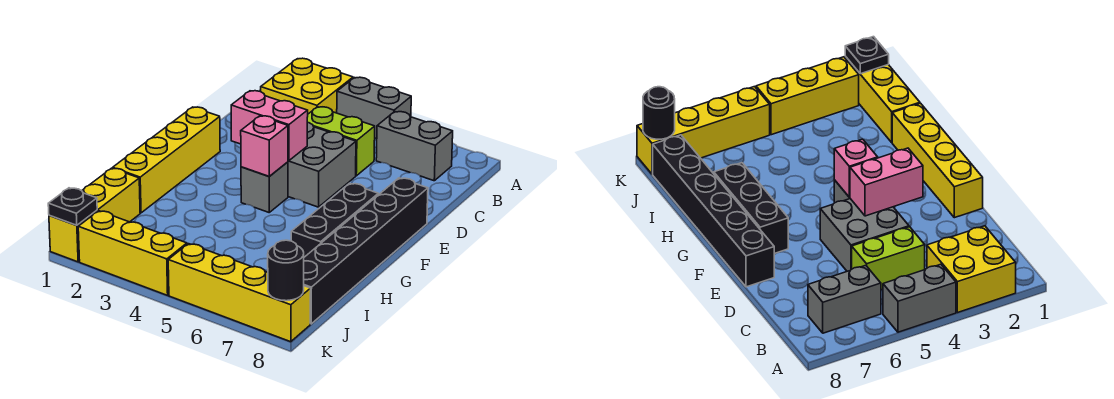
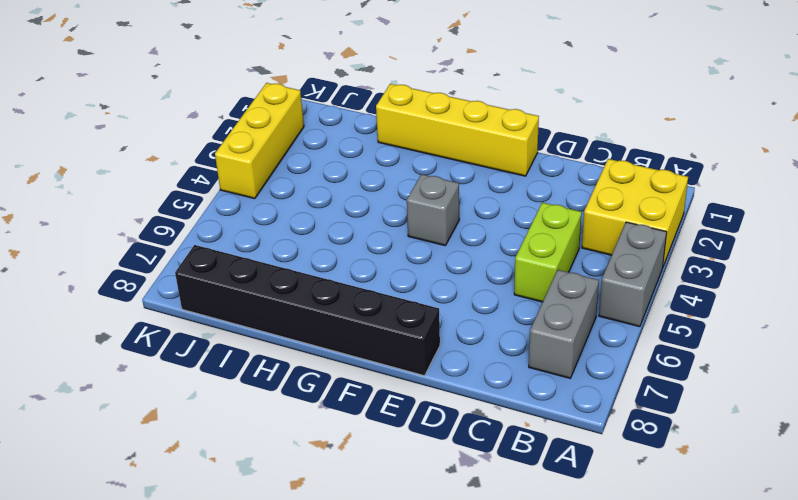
none -> grey 2x2 brick [288,122,356,207]
none -> black 1x3 brick [291,183,378,257]
none -> yellow 1x3 brick [49,168,140,262]

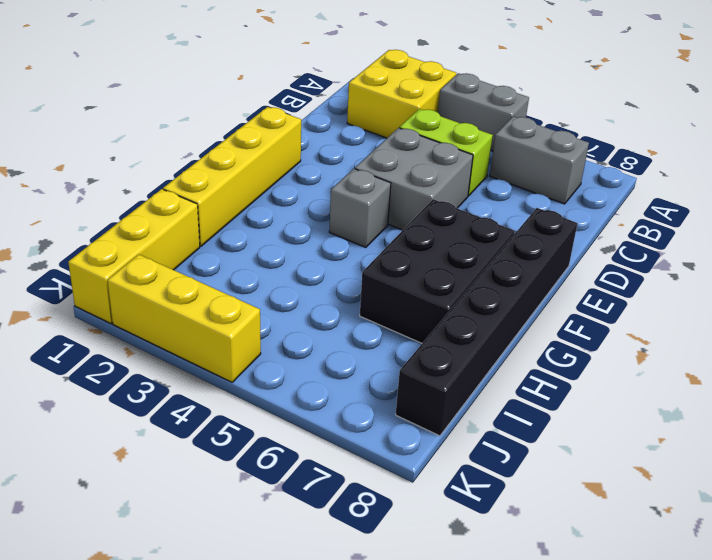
black 2x3 brick [360,199,515,343] -> black 1x3 brick [291,183,378,257]
none -> yellow 1x4 brick [168,244,311,342]
none -> pink 1x2 brick [231,91,308,161]
none -> pink 1x1 brick [241,116,288,176]

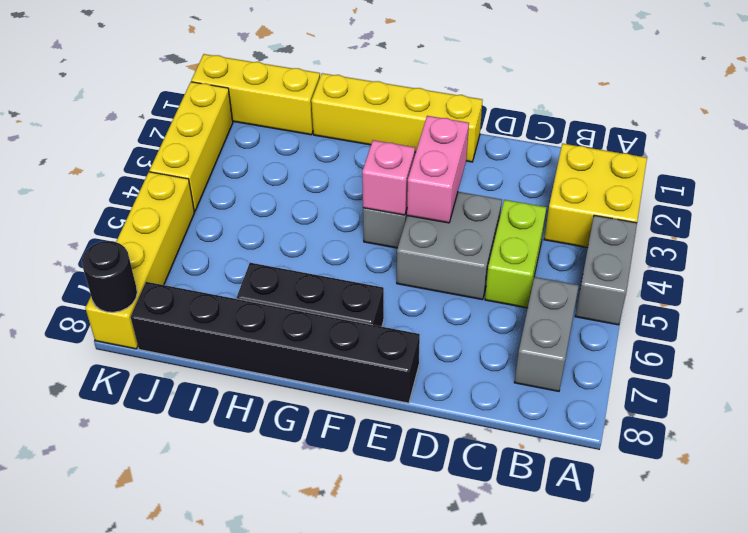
none -> black 1x1 plate [48,188,97,225]

